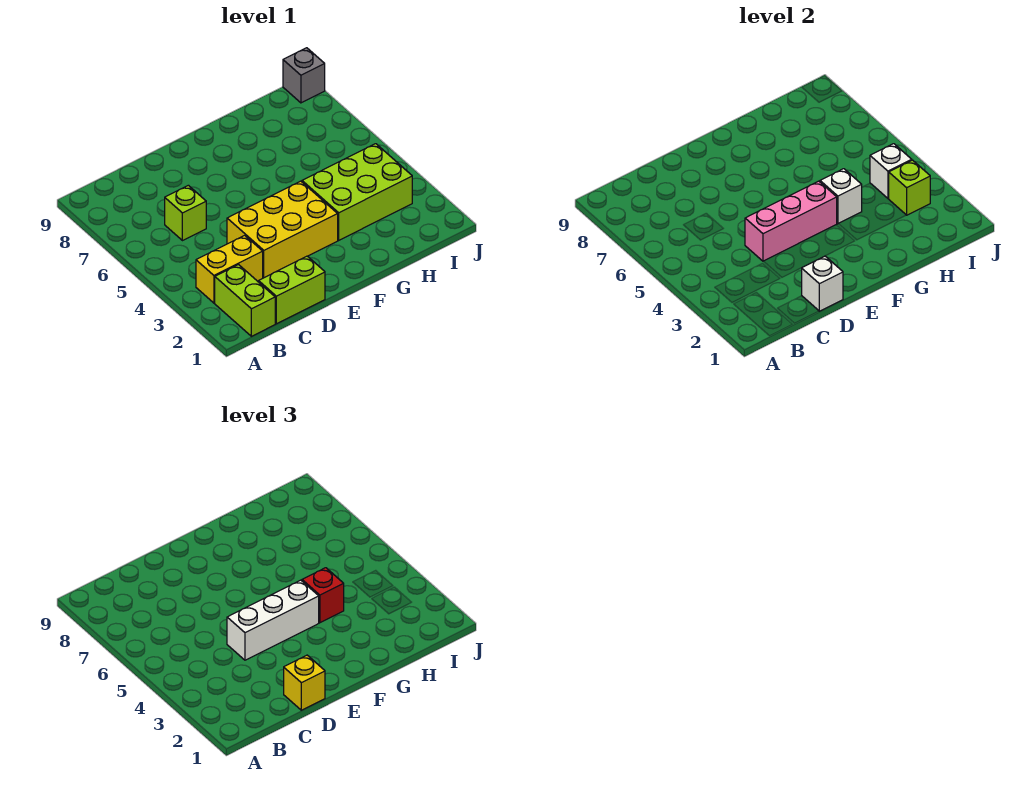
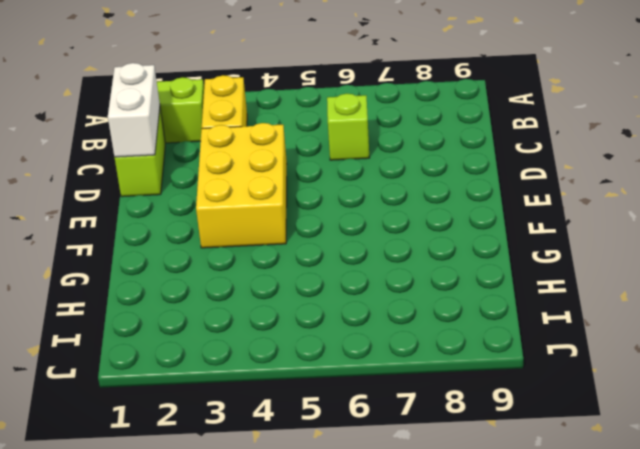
white 1x2 brick [108,63,160,157] -> white 1x1 brick [802,256,843,311]
none -> lime 2x3 brick [302,144,412,240]
none -> grey 1x1 brick [283,48,325,103]
none -> pink 1x3 brick [745,181,837,261]

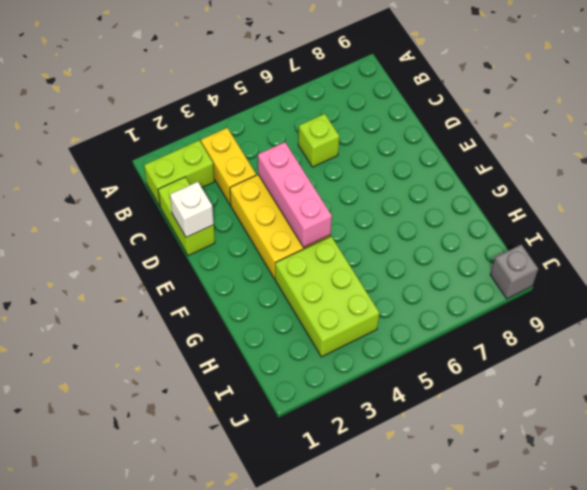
none -> white 1x1 brick [820,169,862,224]
none -> lime 1x1 brick [889,160,930,215]
none -> white 1x1 brick [870,144,912,198]

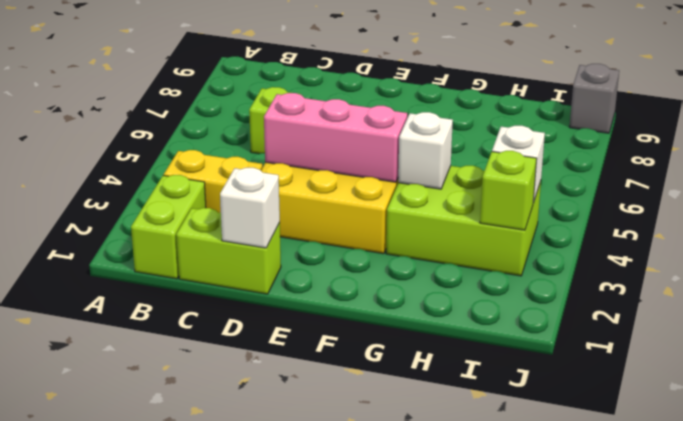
none -> yellow 1x1 brick [284,655,325,710]
none -> white 1x3 brick [227,580,319,660]
none -> red 1x1 brick [302,568,344,623]

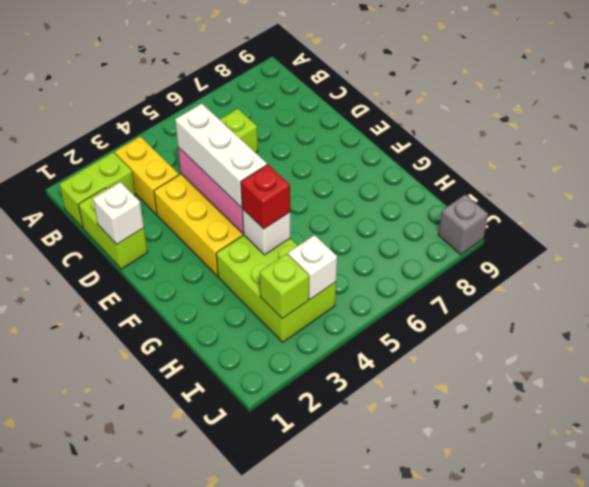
none -> yellow 1x1 brick [284,655,325,710]

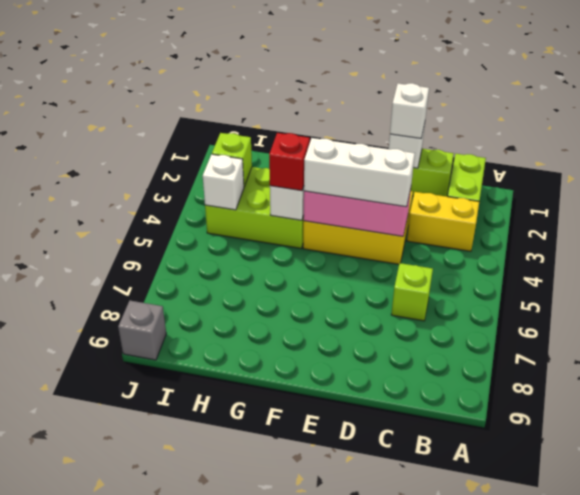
white 1x1 brick [390,83,429,138] -> yellow 1x1 brick [284,655,325,710]

